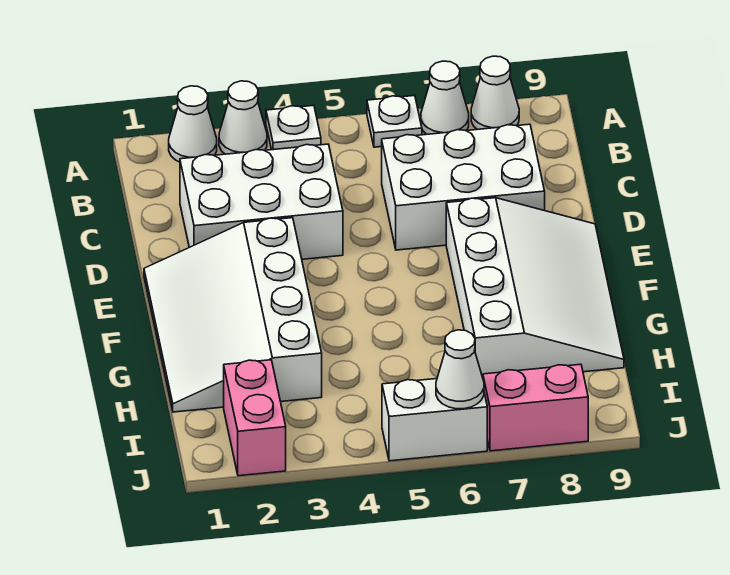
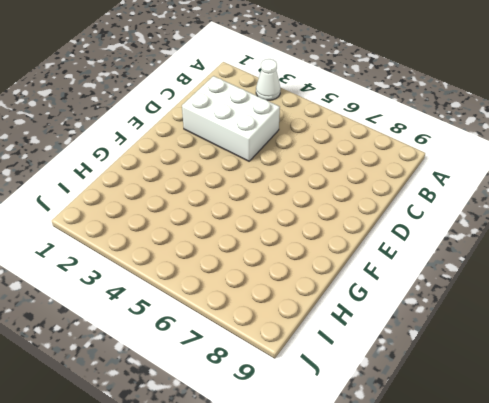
none -> white 1x1 cone [169,86,217,162]
none -> white 1x1 plate [266,105,321,150]
none -> white 1x1 plate [367,96,422,147]

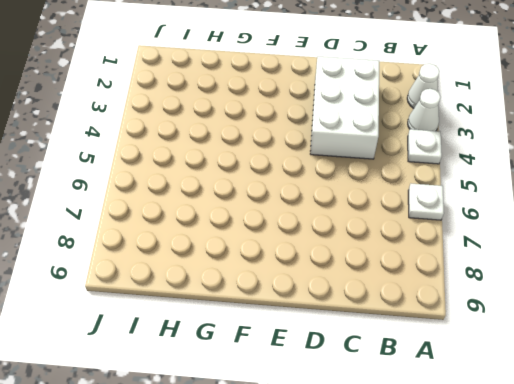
none -> white 1x1 cone [421,61,469,134]
none -> white 1x1 cone [471,56,519,129]
none -> white 2x3 brick [382,124,545,250]

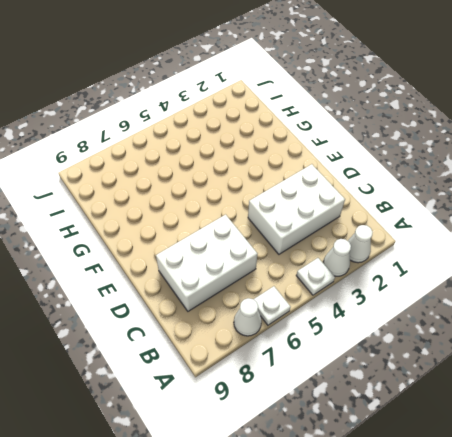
none -> white 1x1 cone [471,56,519,129]
none -> white 3x4 slope [144,218,322,412]
none -> white 3x4 slope [446,198,624,378]

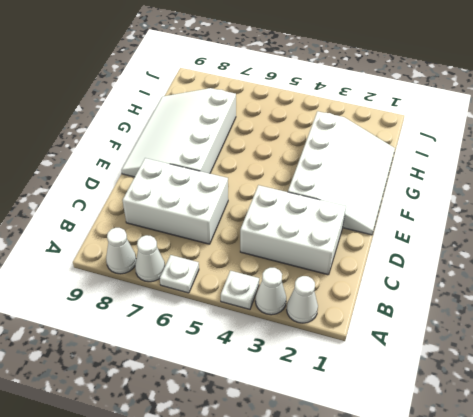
none -> pink 1x2 brick [224,360,286,476]
none -> white 1x2 brick [382,379,487,461]
none -> pink 1x2 brick [483,364,588,451]

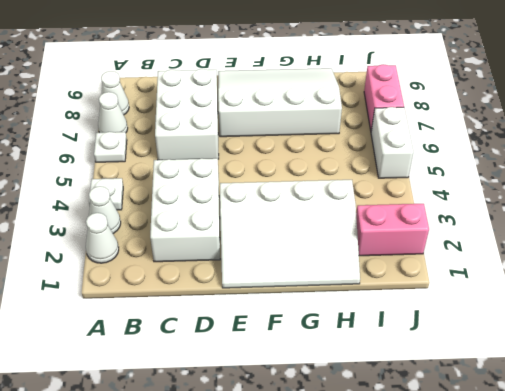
none -> white 1x1 cone [436,330,484,409]

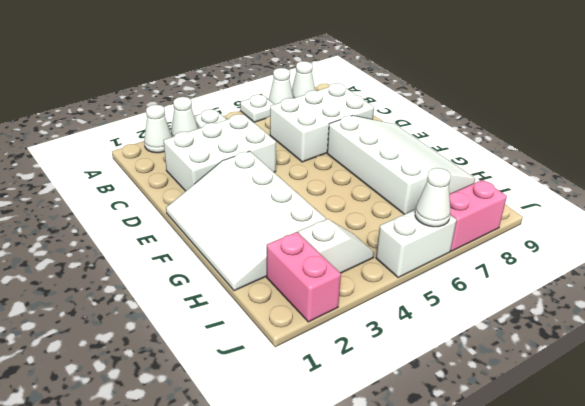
white 1x2 slope [298,219,374,273] -> none

